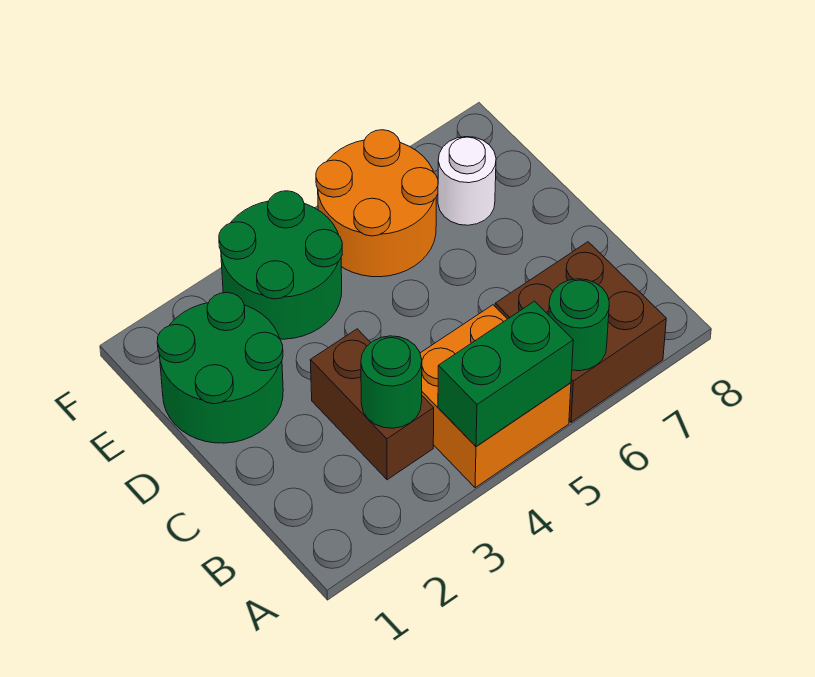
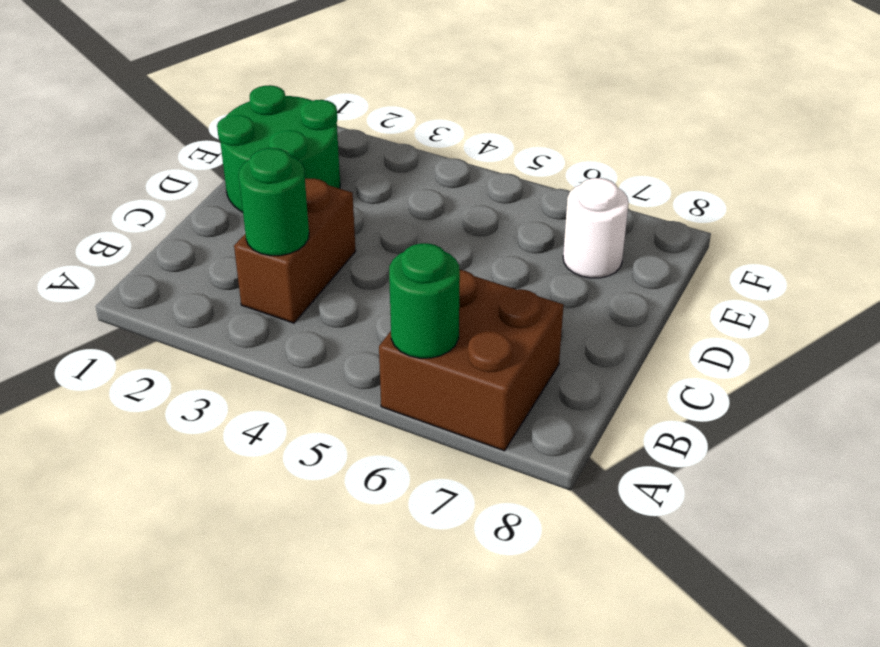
none -> orange 2x2 brick [420,305,571,488]
none -> green 2x2 round brick [219,191,342,339]

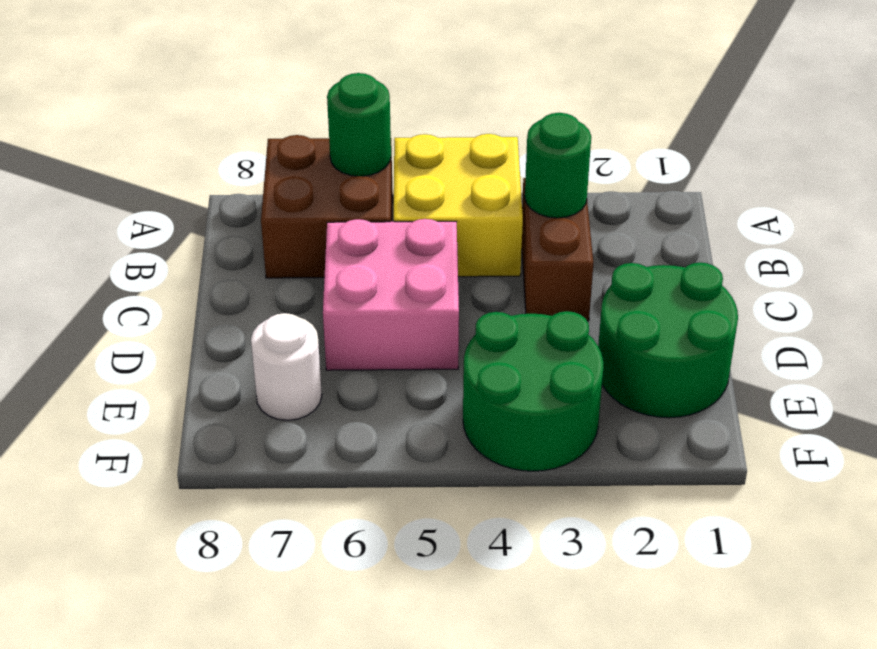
yellow 2x2 brick [394,134,523,277] -> orange 2x2 brick [420,305,571,488]
pink 2x2 brick [323,219,459,370] -> none
none -> orange 2x2 round brick [316,130,438,277]
none -> green 1x2 brick [438,301,573,447]

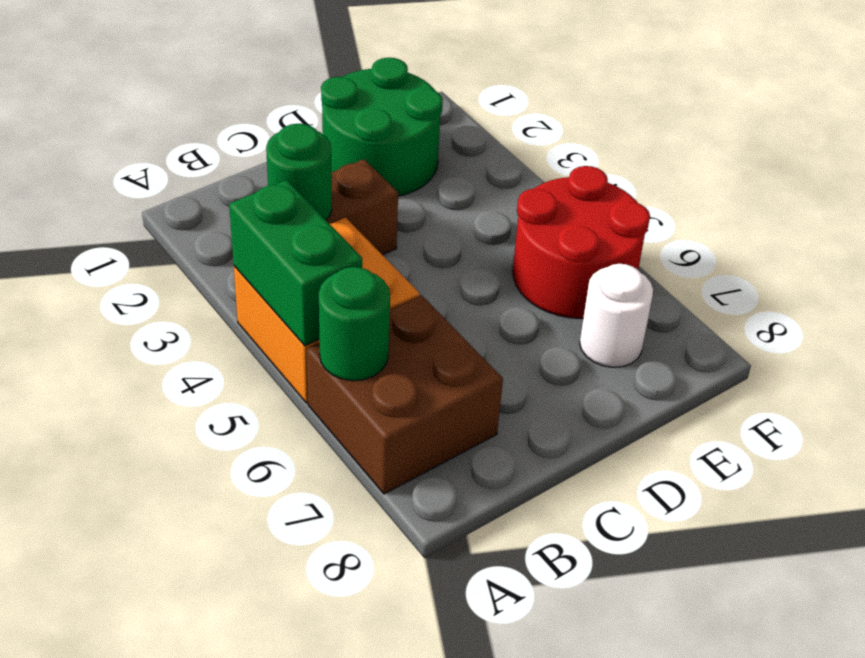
red 2x2 round brick [513,166,650,318] -> orange 2x2 round brick [316,130,438,277]
none -> green 2x2 round brick [219,191,342,339]

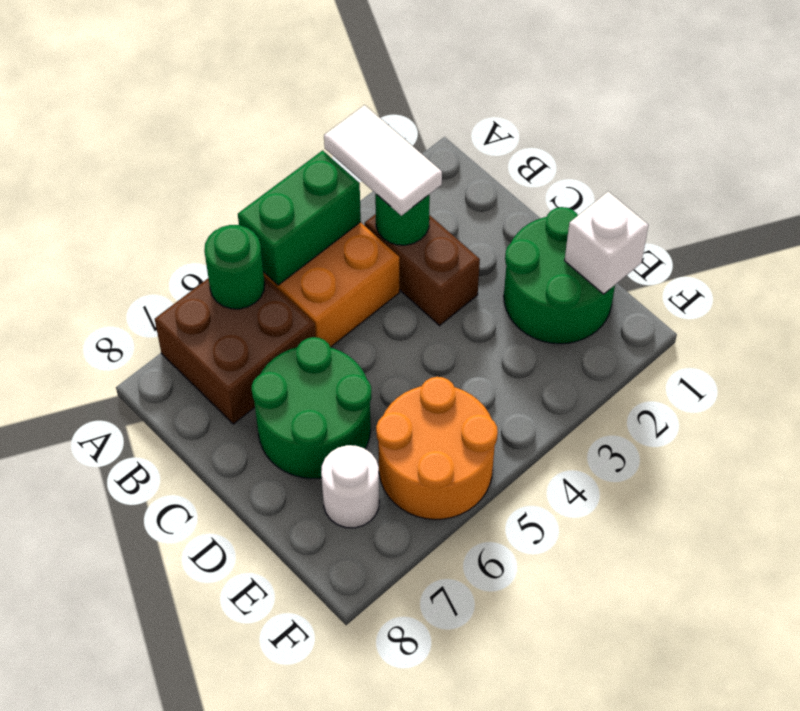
white 1x2 tile [324,105,442,216] -> none
green 2x2 round brick [252,337,372,479] -> green 2x2 round brick moved to [219,191,342,339]
white 1x1 brick [565,191,648,294] -> none

